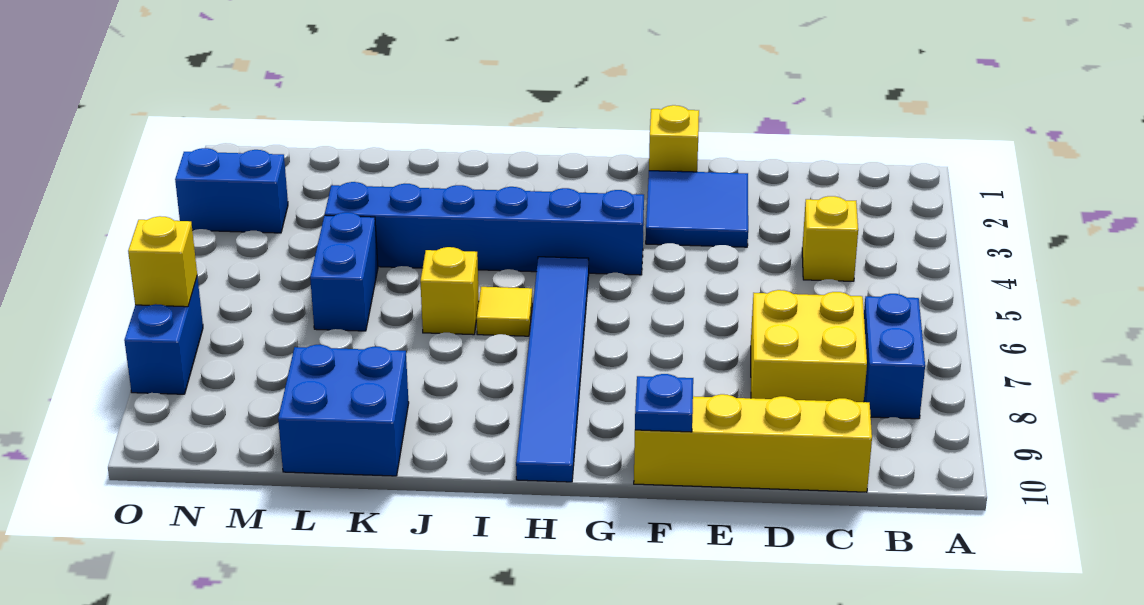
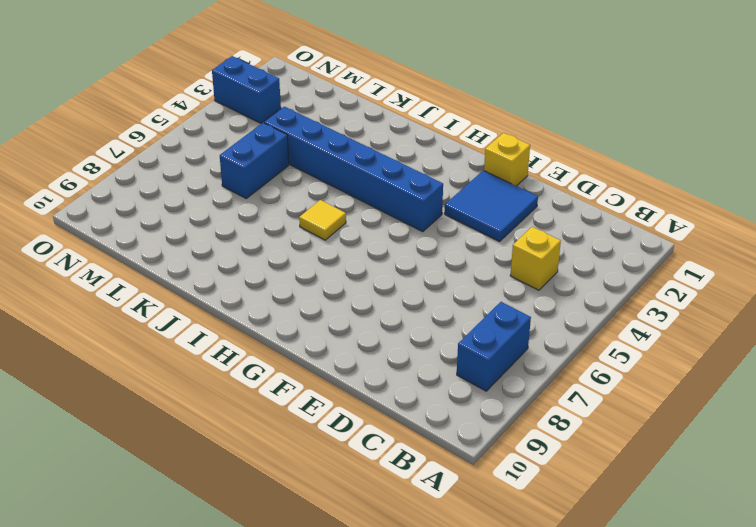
none -> yellow 2x2 brick [751,290,867,402]
none -> yellow 1x4 brick [634,394,872,492]
none -> blue 1x6 tile [516,257,589,482]

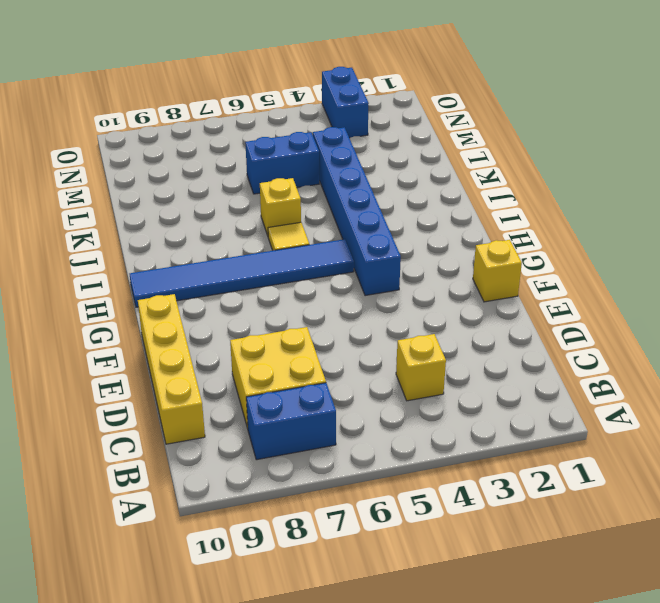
none -> blue 2x2 tile [646,171,748,247]
none -> blue 2x2 brick [278,345,409,476]
none -> blue 1x2 brick [124,277,203,394]

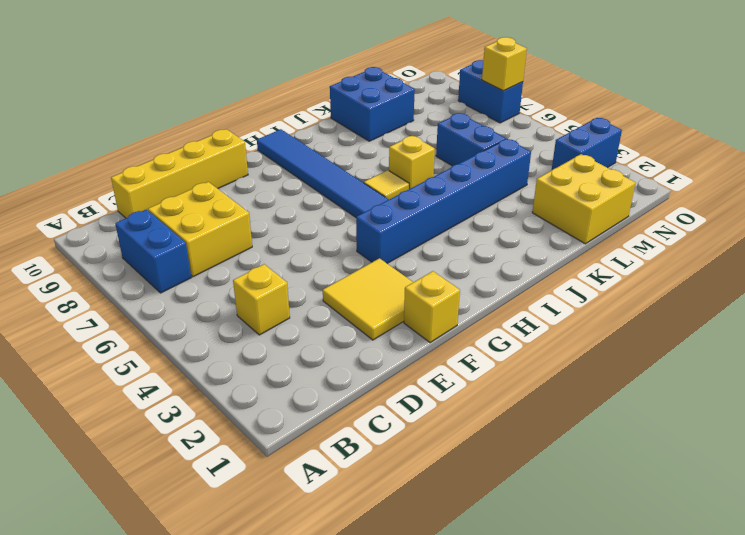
yellow 2x2 tile [323,258,413,340] -> blue 2x2 tile [646,171,748,247]
yellow 2x2 brick [532,154,635,244] -> none
none -> blue 1x1 plate [635,374,693,432]

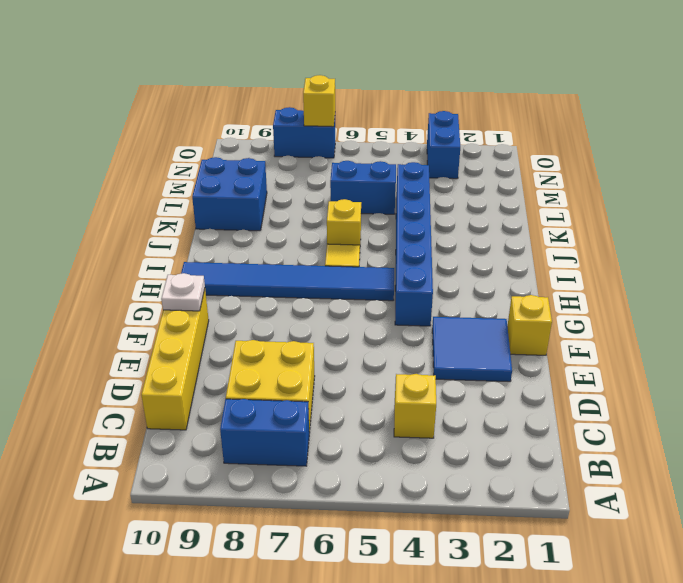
white 1x1 plate [161,273,205,311] -> blue 1x1 plate [635,374,693,432]

